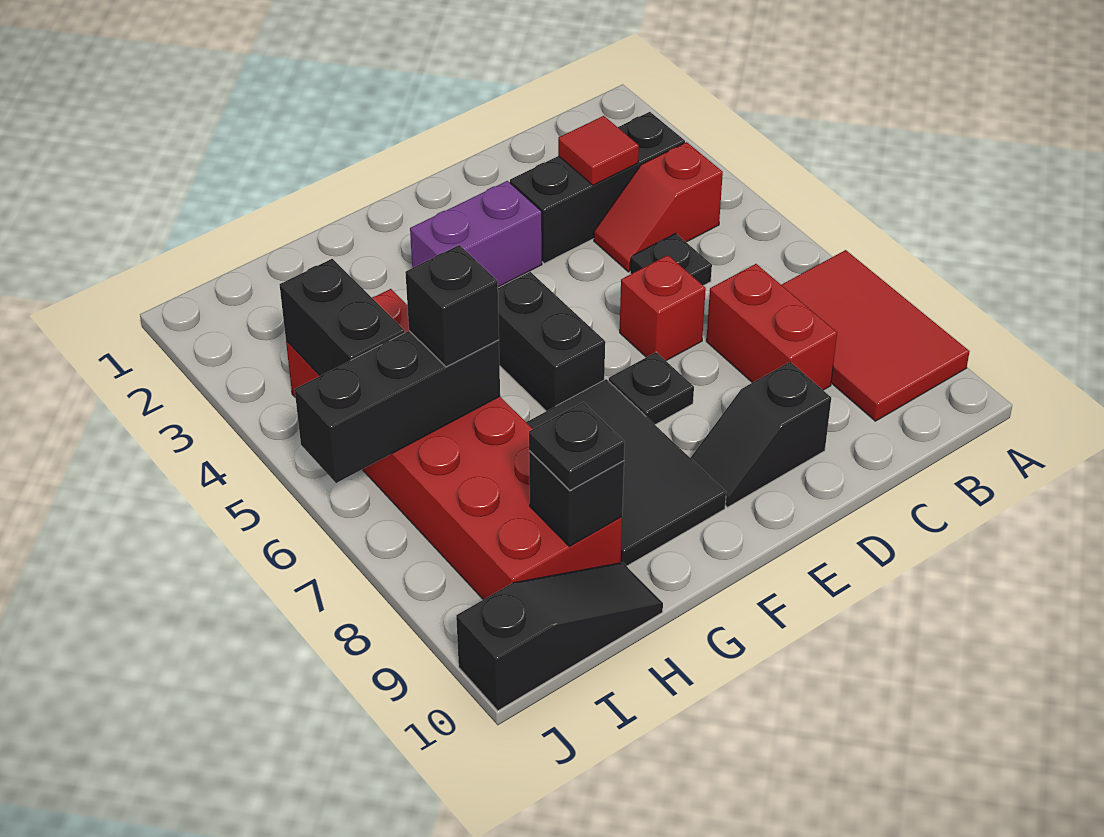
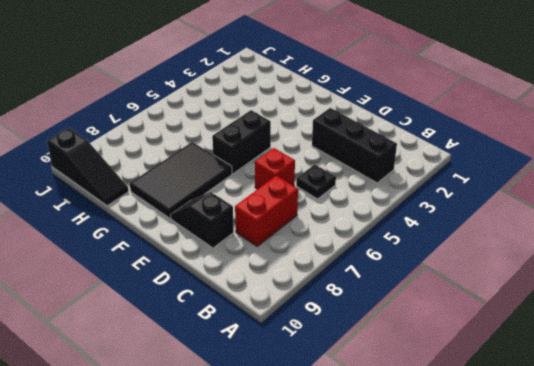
none -> red 2x3 tile [782,250,970,421]
none -> red 1x2 slope [594,142,723,272]
none -> purple 1x2 brick [410,181,542,287]

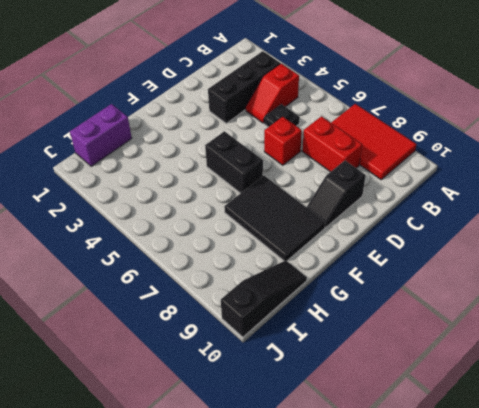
purple 1x2 brick [70,104,132,166] -> purple 1x2 brick moved to [410,181,542,287]
none -> black 1x1 plate [609,352,694,425]
none -> red 2x6 brick [286,289,622,600]
none -> red 1x1 tile [558,116,639,185]

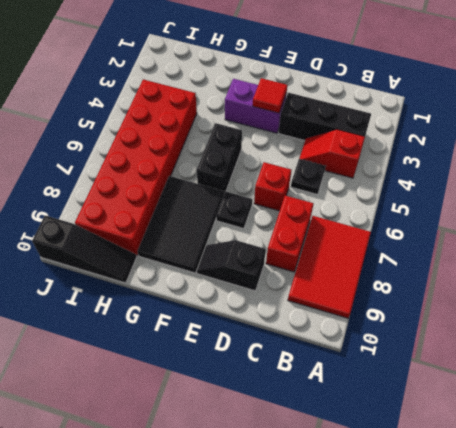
red 1x1 tile [253,78,287,113] -> red 1x1 tile moved to [558,116,639,185]
none -> black 1x3 brick [295,331,500,483]
none -> black 1x1 brick [529,451,624,546]
none -> black 1x2 brick [280,259,405,376]

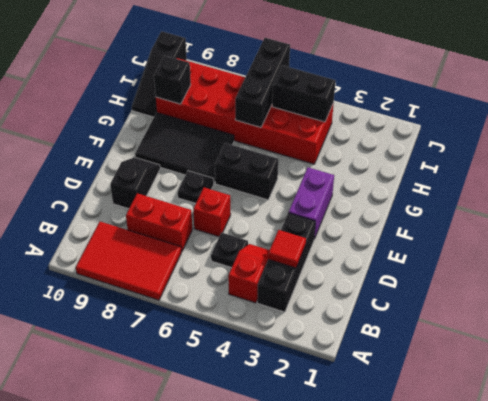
none -> black 1x1 brick [405,245,499,367]
none -> black 1x1 plate [529,402,625,490]

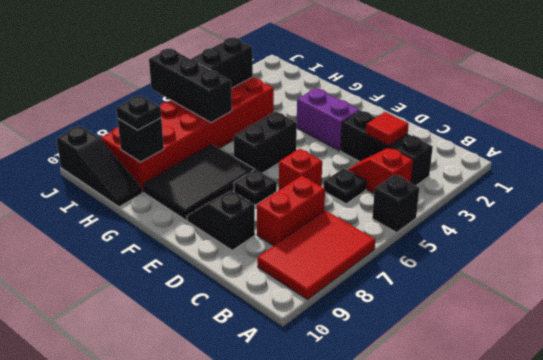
black 1x1 brick [372,175,419,233] -> black 1x1 brick moved to [405,245,499,367]

